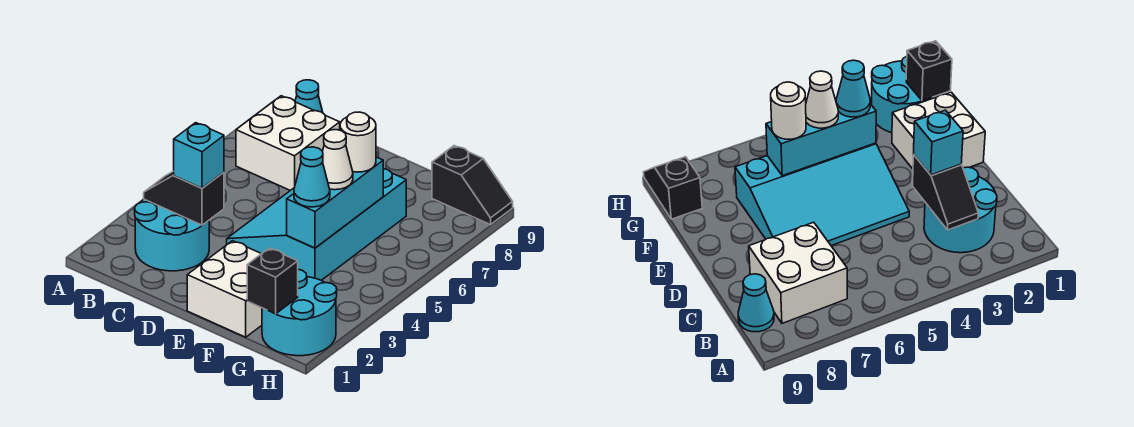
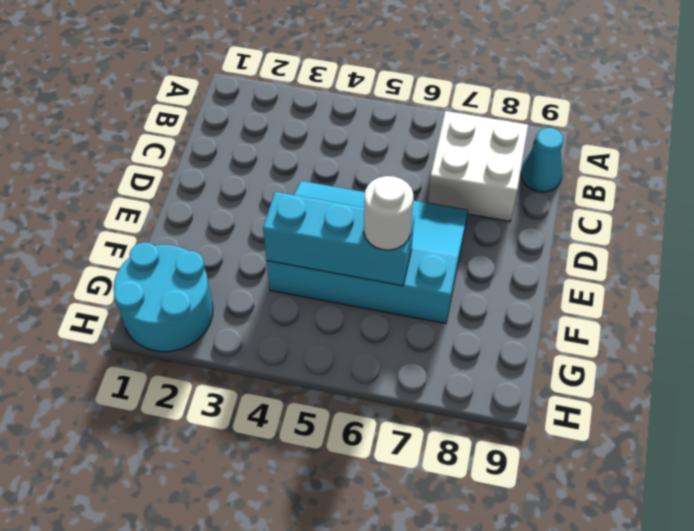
none -> cyan 2x2 round brick [135,199,209,271]
none -> white 2x2 brick [187,241,262,337]
none -> black 1x2 slope [432,146,513,225]

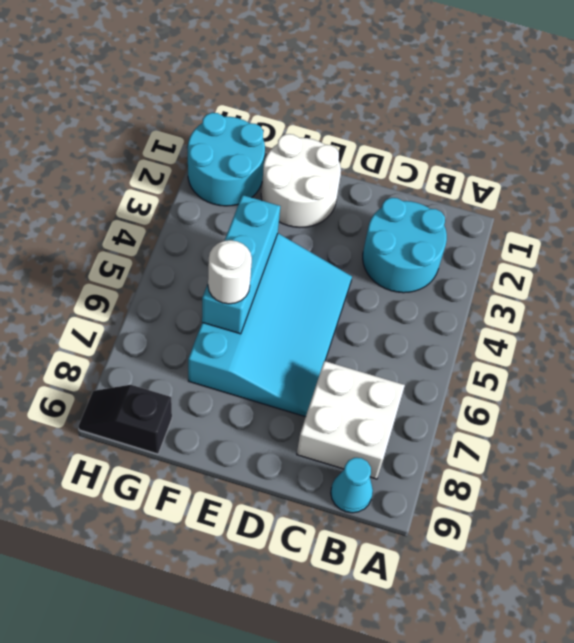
white 2x2 round brick [261,134,341,227] -> white 2x2 brick [187,241,262,337]
none -> black 1x2 slope [144,171,224,225]
none -> black 1x1 brick [247,248,298,314]
none -> cyan 1x1 brick [174,123,224,188]

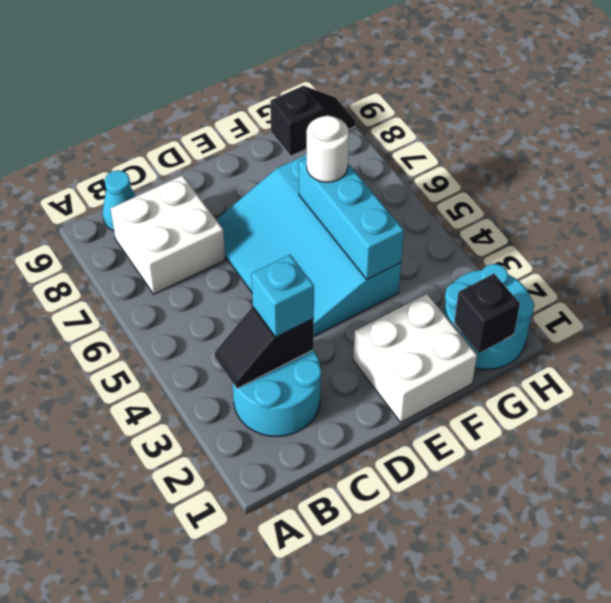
none -> cyan 1x1 cone [294,147,330,207]
none -> white 1x1 cone [322,130,353,190]

